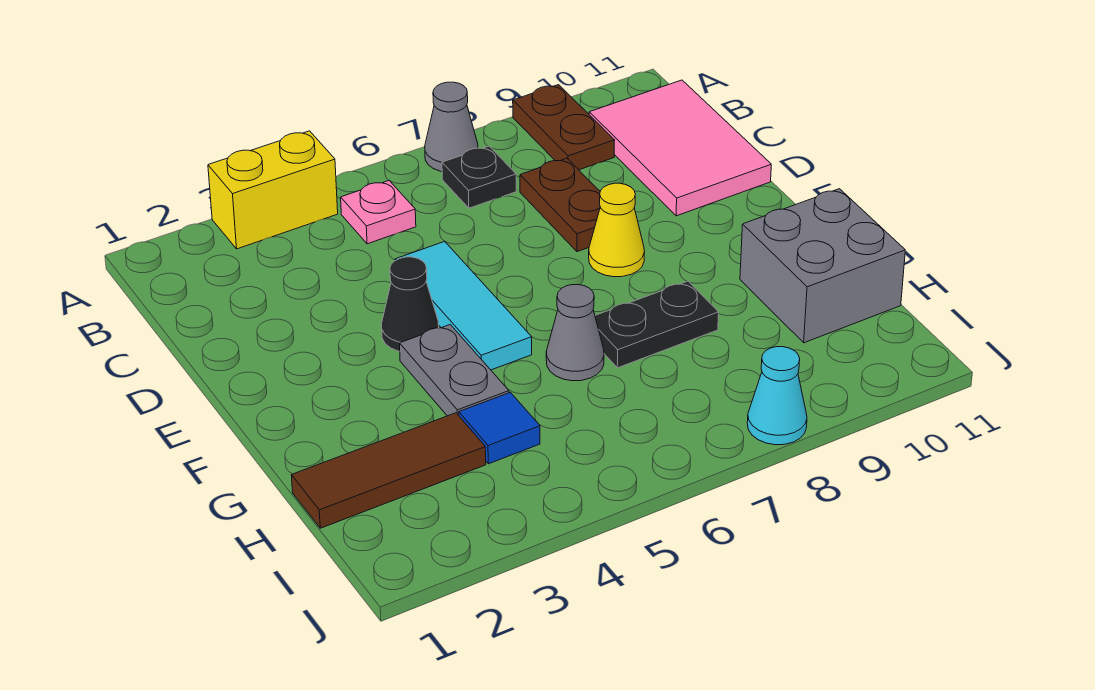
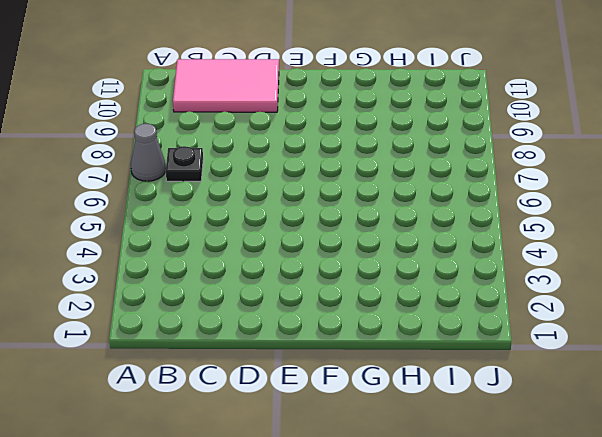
none -> yellow 1x2 brick [208,131,338,249]
none -> brown 1x2 plate [513,85,615,170]
none -> pink 1x1 plate [341,181,416,244]

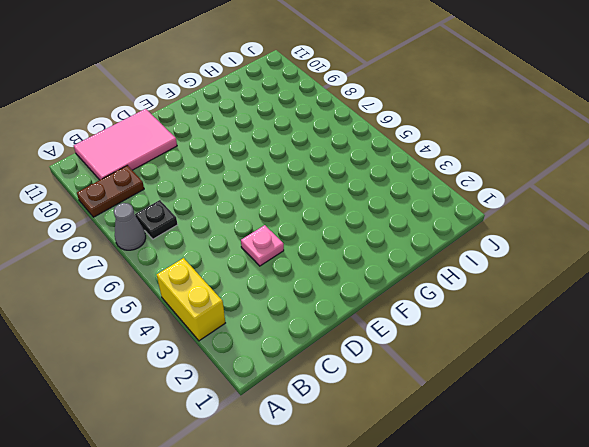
pink 1x1 plate [241,225,284,266] -> pink 1x1 plate moved to [341,181,416,244]
none -> brown 1x2 plate [520,158,600,252]
none -> cyan 1x3 tile [395,241,532,370]
none -> black 1x1 cone [382,257,439,351]

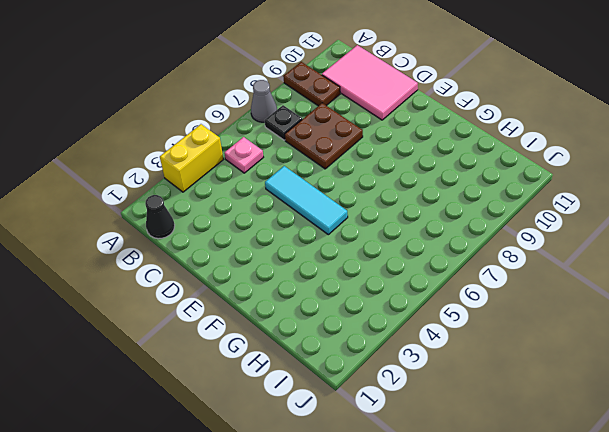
black 1x1 cone [145,195,175,239] -> black 1x1 cone moved to [382,257,439,351]
brown 2x2 plate [285,103,363,169] -> brown 1x2 plate [520,158,600,252]
none -> yellow 1x1 cone [589,183,645,277]
none -> grey 1x2 plate [400,325,509,416]
none -> grey 1x1 cone [546,285,604,381]

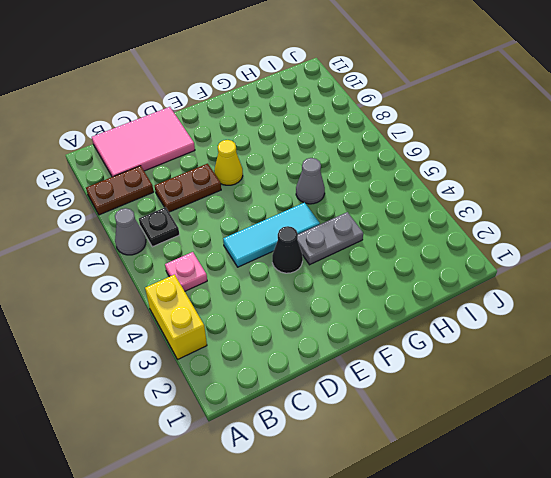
none -> black 1x2 plate [595,281,719,368]
none -> grey 2x2 brick [740,189,905,343]
none -> brown 1x3 tile [291,413,486,528]

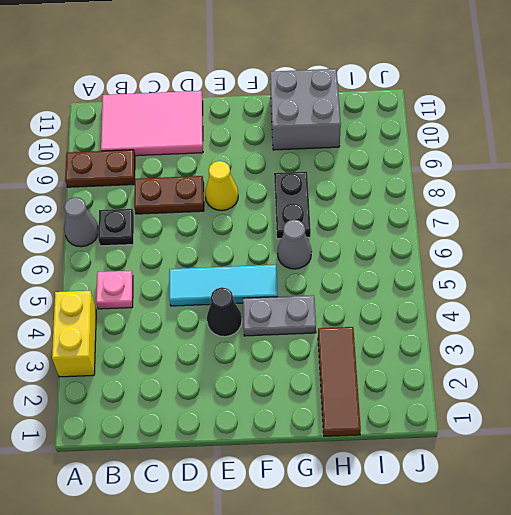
none -> blue 1x1 tile [459,392,540,464]
none -> cyan 1x1 cone [747,347,807,445]

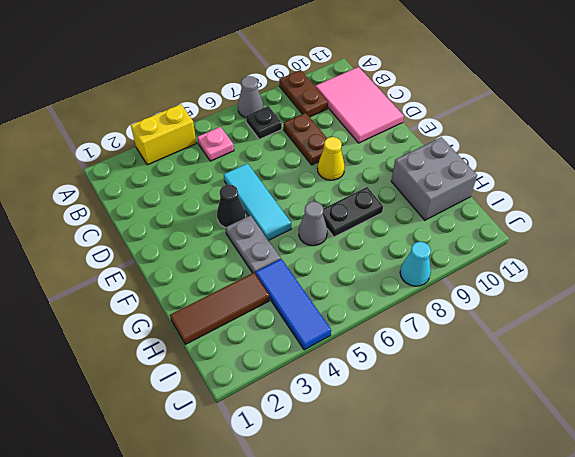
blue 1x3 tile [256,259,331,350] -> blue 1x1 tile [459,392,540,464]

